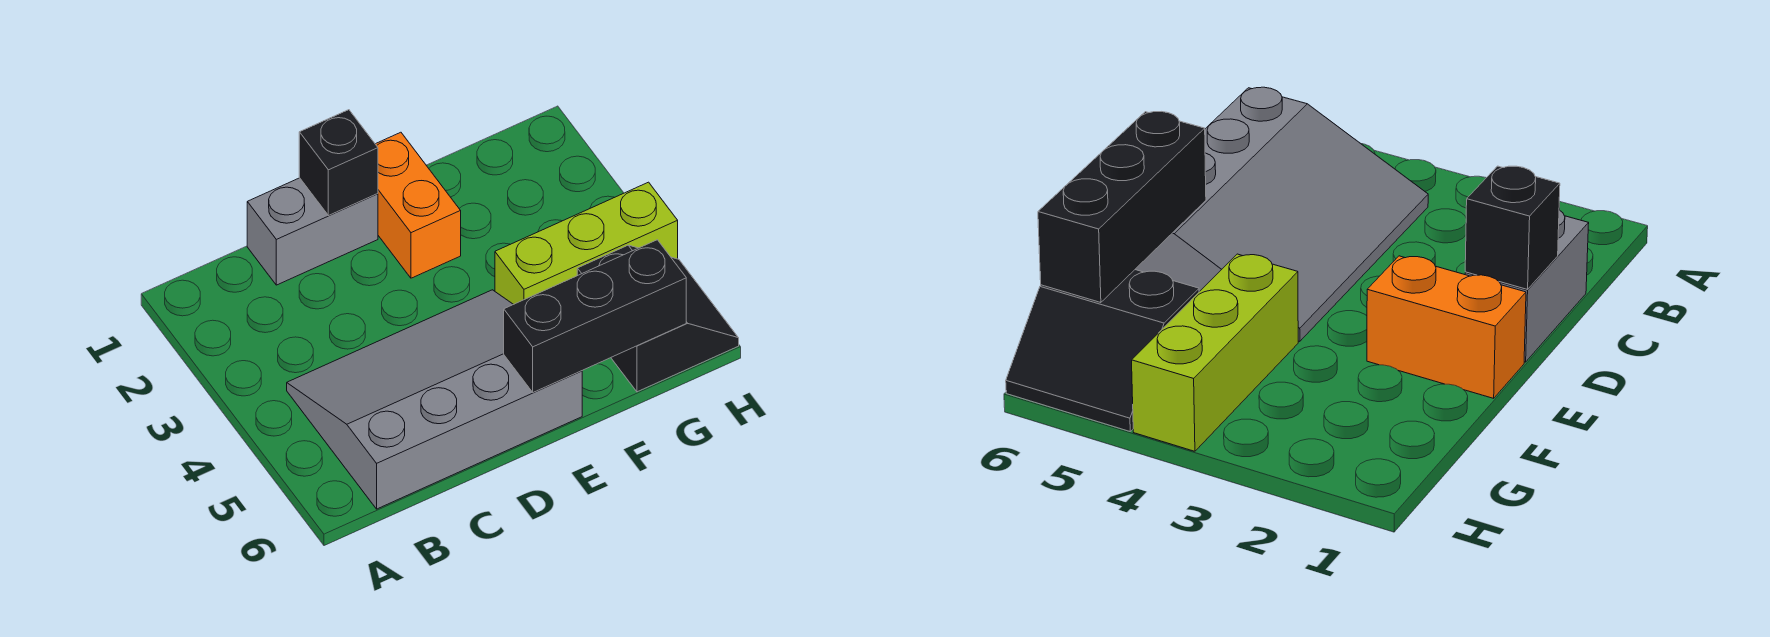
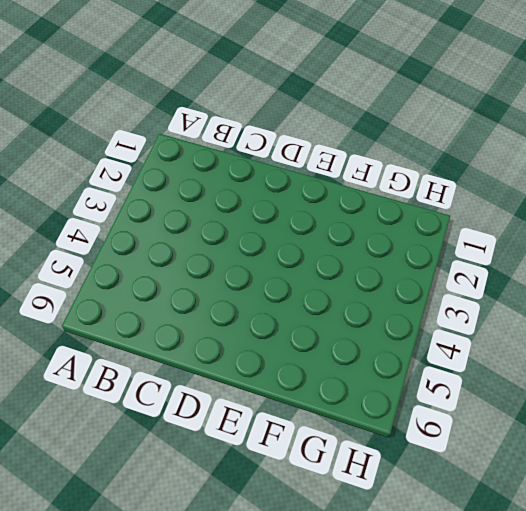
none -> grey 3x4 slope [287,290,582,509]
none -> grey 1x2 brick [247,178,378,285]

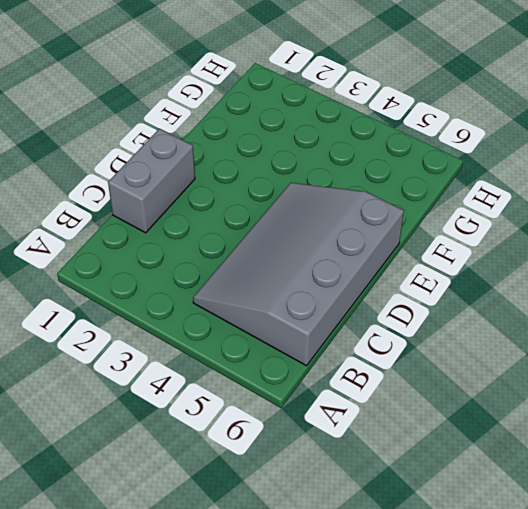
none -> orange 1x2 brick [376,132,461,278]
none -> lime 1x3 brick [495,182,678,304]

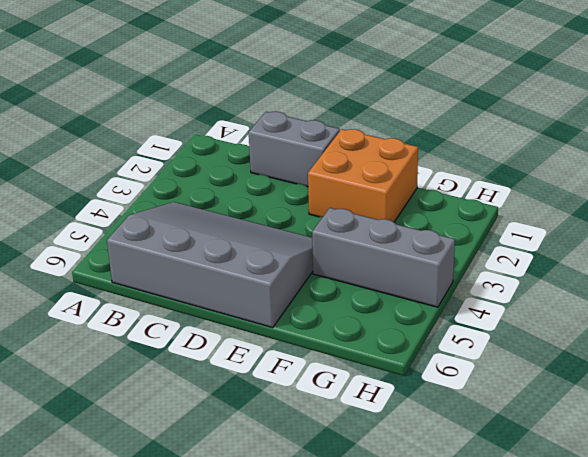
orange 2x2 brick [308,129,418,222] -> orange 1x2 brick [376,132,461,278]
grey 1x3 brick [312,208,455,307] -> lime 1x3 brick [495,182,678,304]
none -> black 2x2 slope [577,245,739,392]
none -> black 1x1 brick [299,110,378,216]

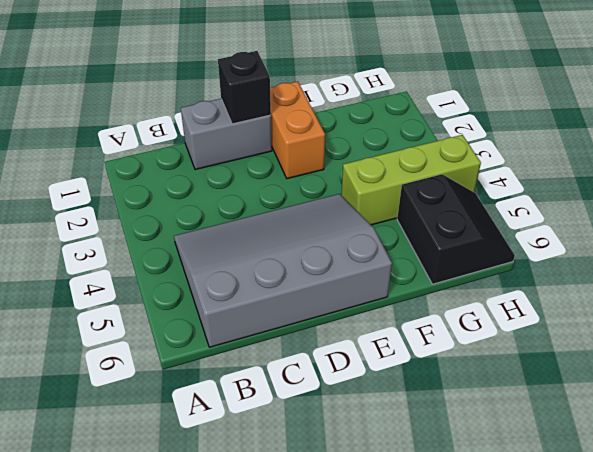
none -> black 1x3 brick [504,240,686,392]

